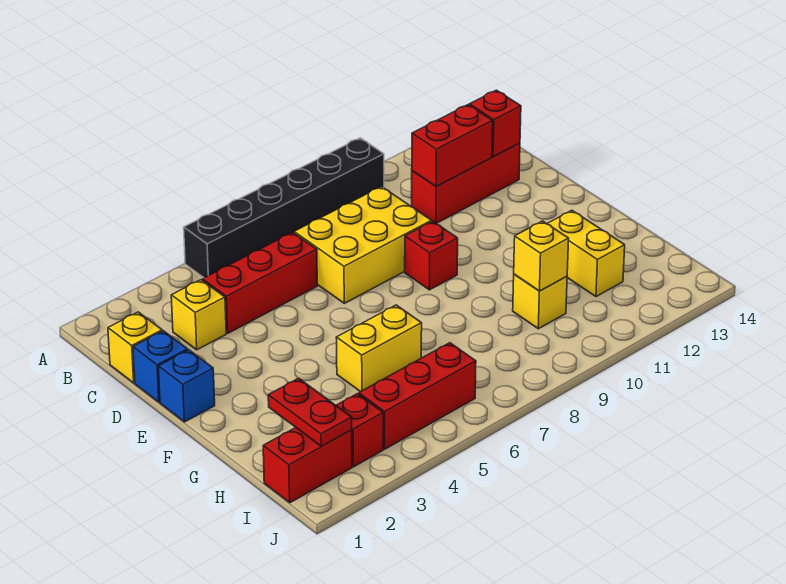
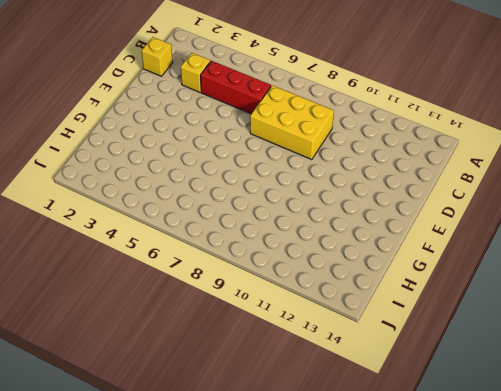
none -> black 1x6 brick [184,138,384,278]
none -> red 1x3 brick [412,143,520,223]
none -> blue 1x1 brick [133,331,188,402]

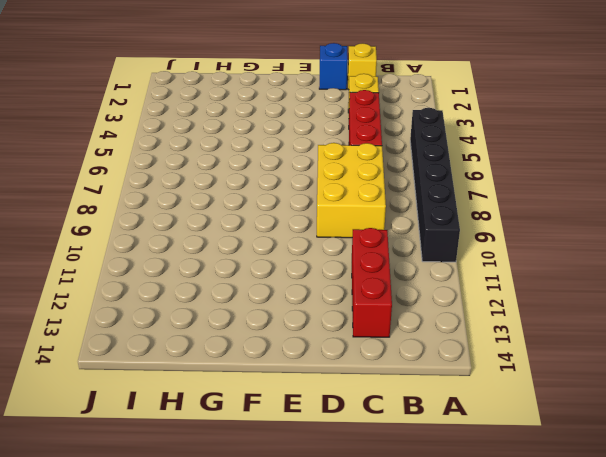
none -> blue 1x1 brick [158,350,215,422]
none -> red 1x1 brick [405,221,458,290]
none -> yellow 1x2 brick [336,305,422,392]

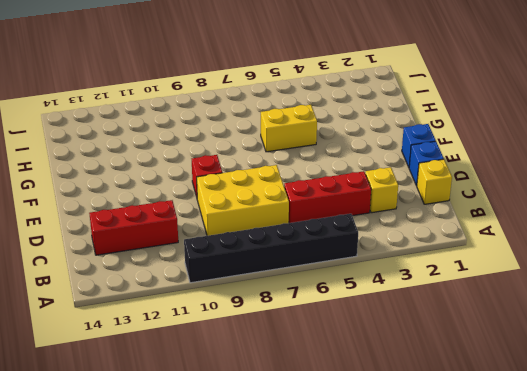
none -> yellow 1x2 brick [547,210,625,297]
none -> yellow 1x1 brick [513,274,567,329]
none -> red 1x2 brick [263,427,352,503]

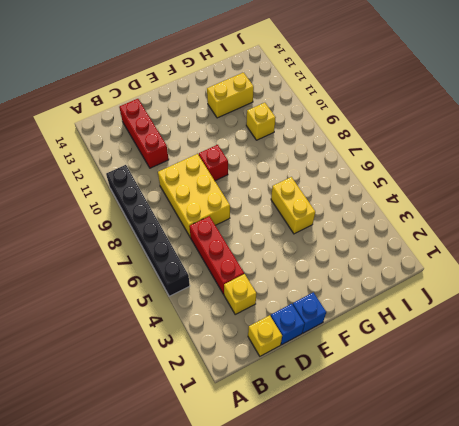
none -> red 1x2 brick [263,427,352,503]
none -> red 1x1 brick [336,394,383,467]
none -> red 1x3 brick [359,343,476,449]

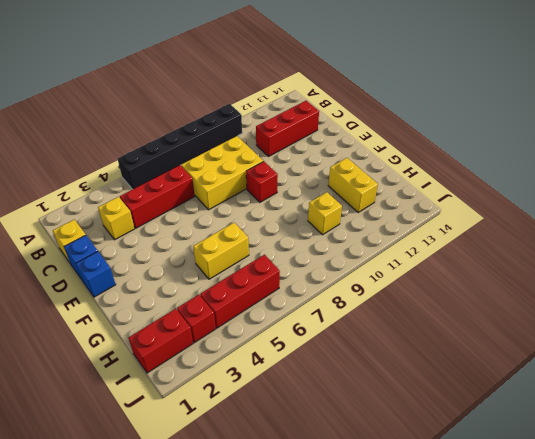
none -> red 1x2 brick [412,105,493,186]
none -> red 1x1 brick [469,90,521,157]
none -> red 1x2 plate [268,378,352,446]

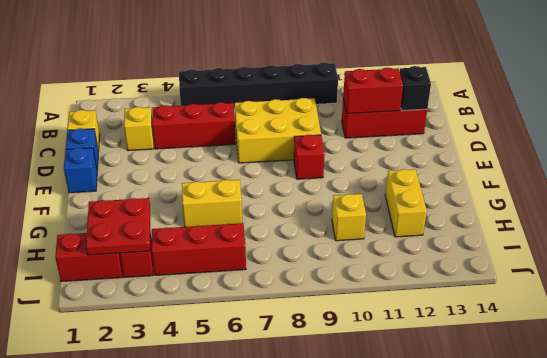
black 1x1 brick [400,66,431,111] -> red 1x1 brick [469,90,521,157]
red 2x2 plate [86,198,150,255] -> red 1x2 plate [268,378,352,446]
none -> yellow 1x1 brick [514,221,569,291]

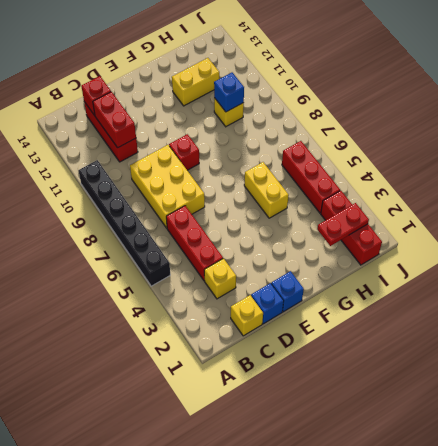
blue 1x1 brick [214,73,244,112] -> yellow 1x1 brick [514,221,569,291]

